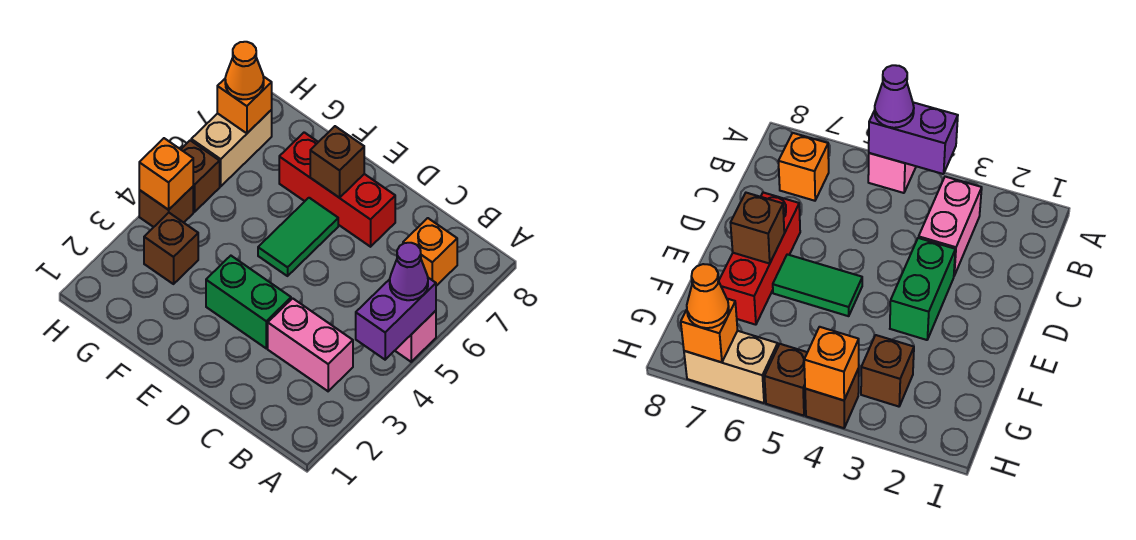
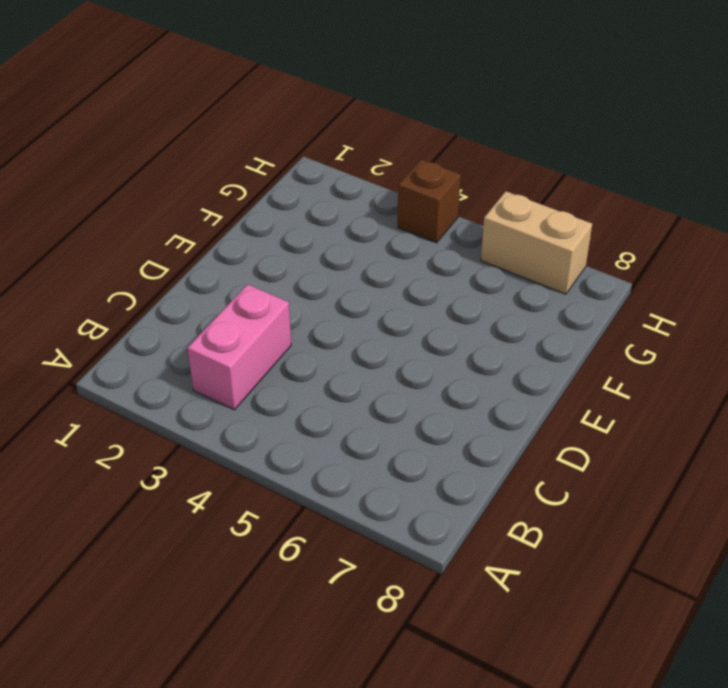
none -> pink 1x1 brick [395,311,436,362]
none -> orange 1x1 brick [403,218,457,286]
none -> green 1x2 brick [206,256,291,348]

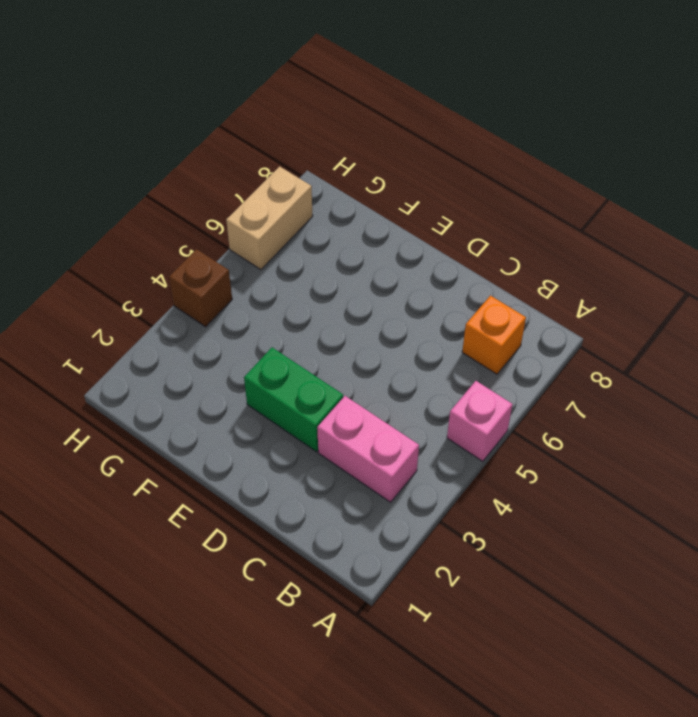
none -> red 1x3 brick [279,132,395,247]
none -> green 1x2 tile [258,198,338,276]
none -> brown 1x1 brick [144,213,198,284]

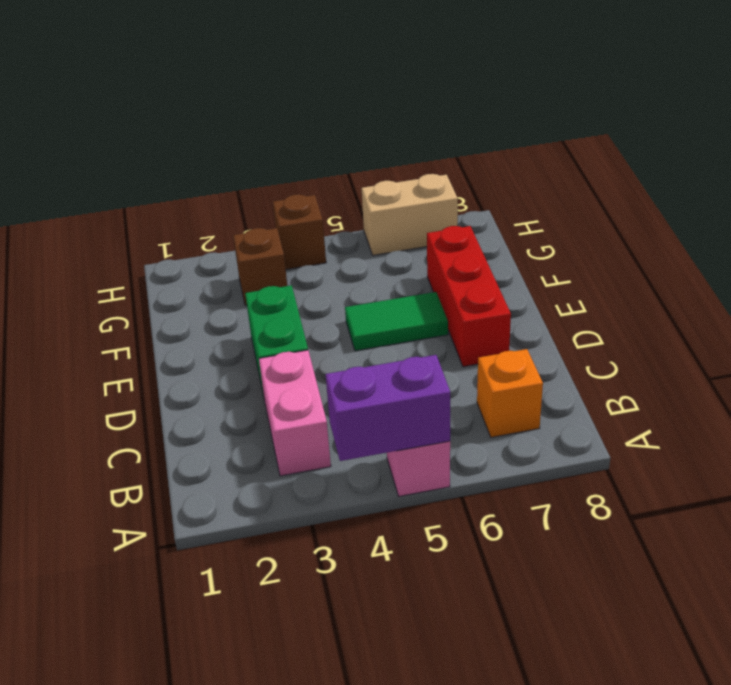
none -> brown 1x1 brick [181,140,220,212]
none -> brown 1x1 brick [310,126,364,198]
none -> orange 1x1 brick [139,138,193,210]

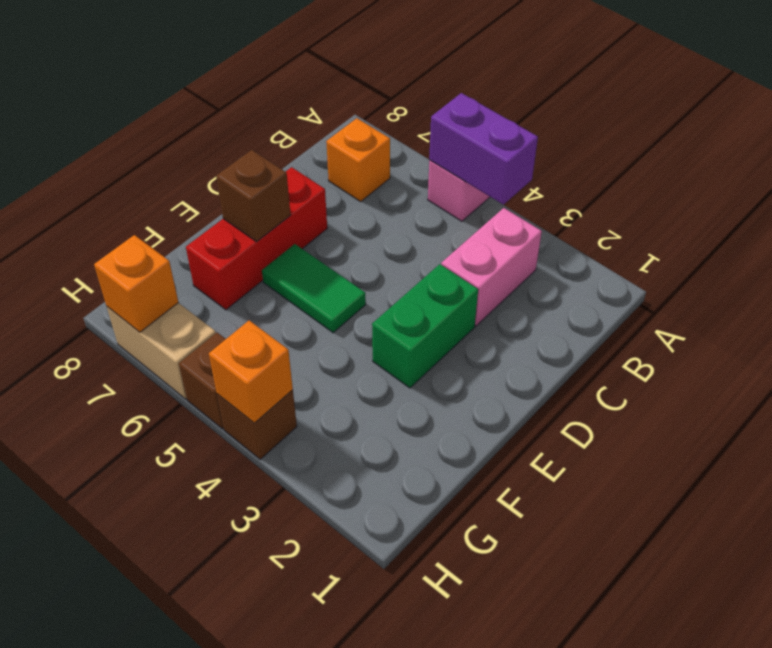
none -> brown 1x1 brick [144,213,198,284]
none -> purple 1x1 cone [390,243,428,300]
none -> orange 1x1 cone [225,42,264,99]

